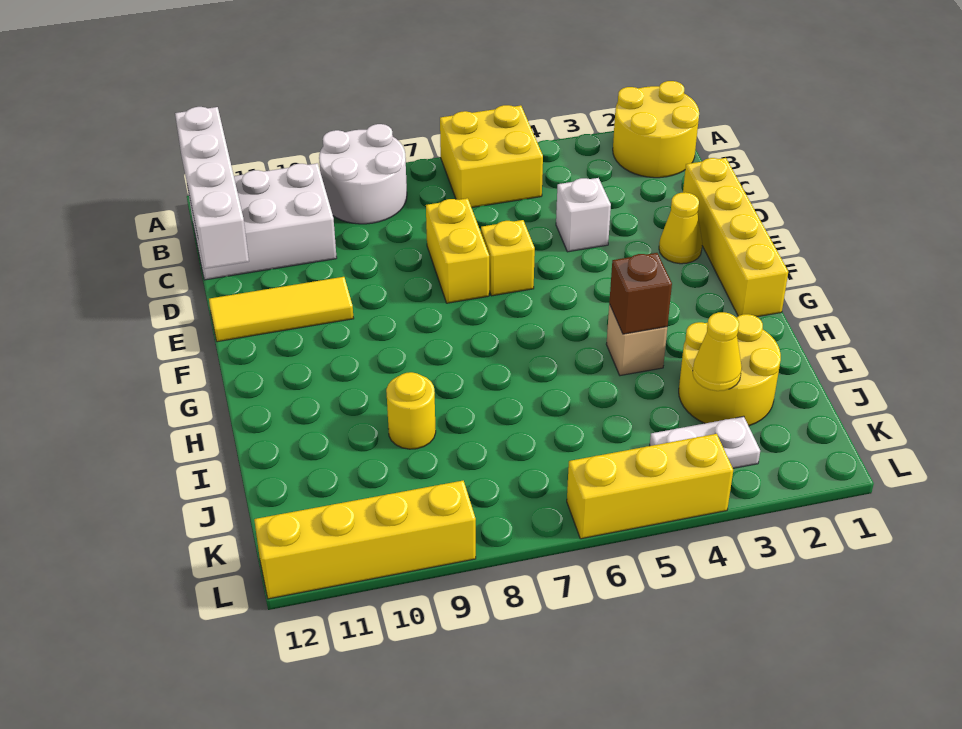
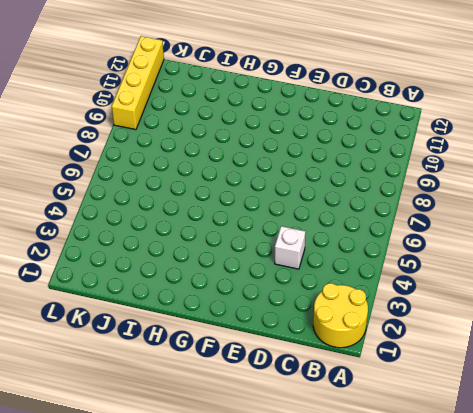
none -> yellow 2x2 brick [440,105,543,208]
none -> white 2x2 round brick [319,124,407,224]
none -> white 2x3 brick [188,163,337,280]

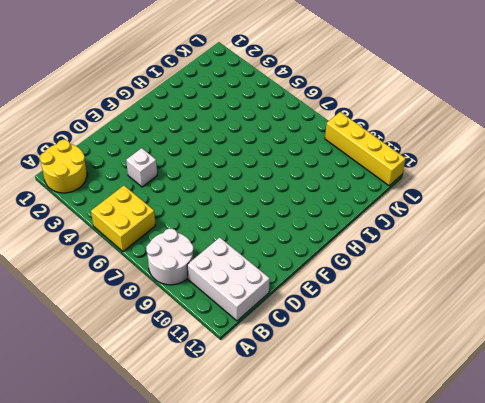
none -> yellow 1x4 brick [683,158,788,317]
none -> yellow 1x2 brick [426,198,489,303]
none -> yellow 1x1 cone [659,192,702,264]

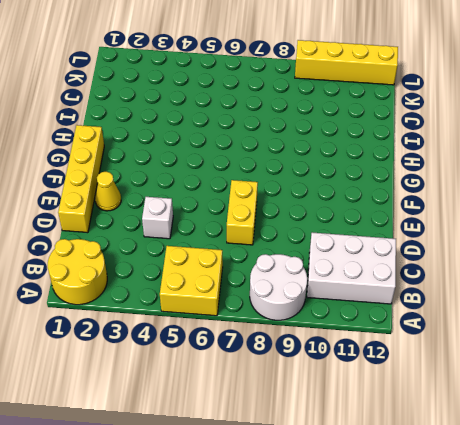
none -> yellow 1x1 brick [481,220,535,296]
none -> yellow 1x3 tile [209,277,354,342]
none -> tan 1x1 brick [606,304,667,376]

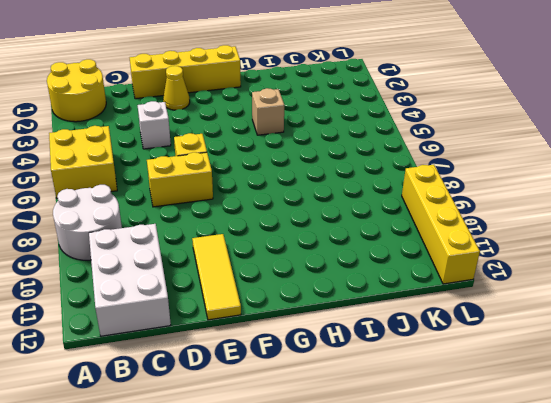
none -> yellow 2x2 round brick [679,314,781,426]
none -> yellow 1x1 round brick [386,372,436,449]
none -> white 1x2 plate [650,416,760,468]

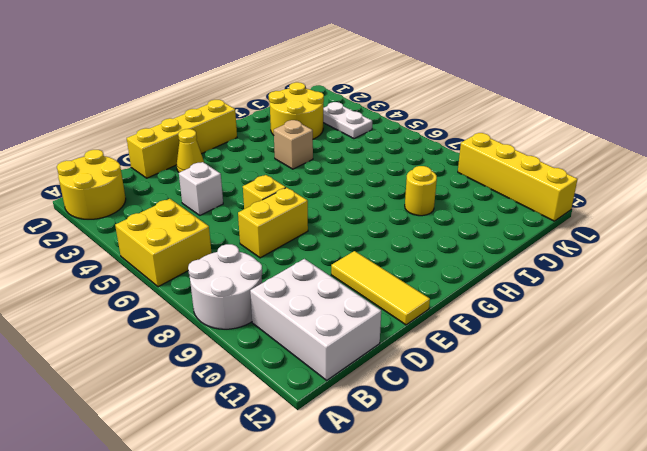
none -> yellow 1x3 brick [567,434,733,539]
none -> white 1x4 brick [175,107,249,269]
none -> brown 1x1 brick [609,253,672,334]

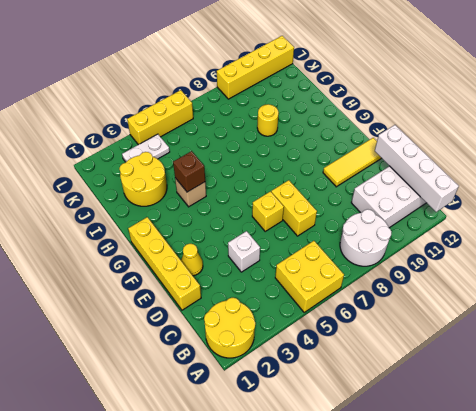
none -> yellow 1x1 cone [693,312,742,391]

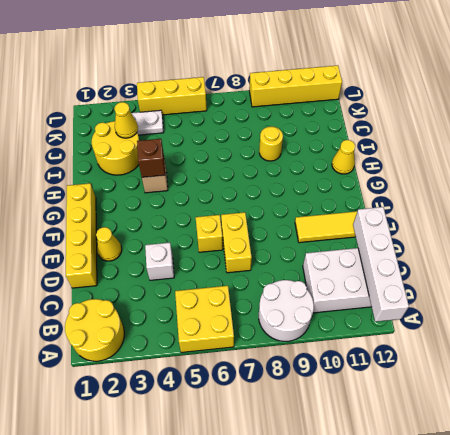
yellow 1x1 cone [332,140,355,174] -> none

